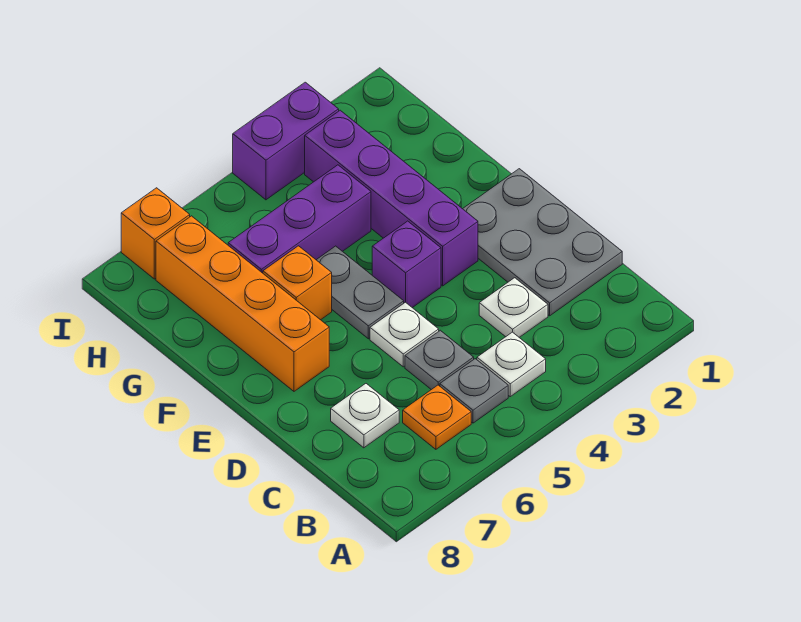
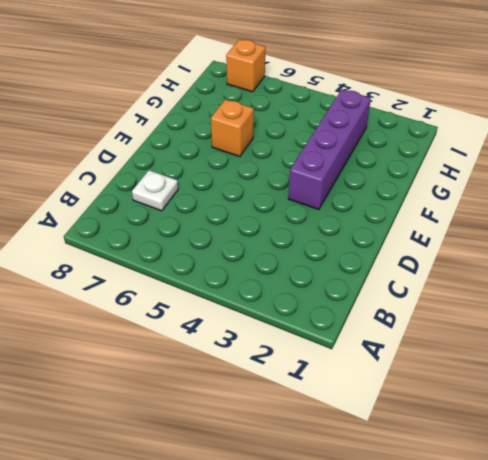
none -> white 1x1 plate [477,332,546,397]
none -> grey 1x1 plate [440,359,508,423]
none -> orange 1x1 plate [403,385,471,449]

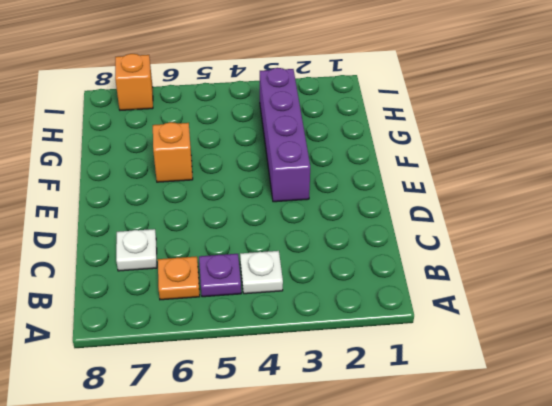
purple 1x1 plate [199,254,241,297] -> grey 1x1 plate [440,359,508,423]
none -> grey 2x3 plate [463,169,622,316]
none -> white 1x1 plate [479,278,548,337]
none -> grey 1x1 plate [405,330,474,390]

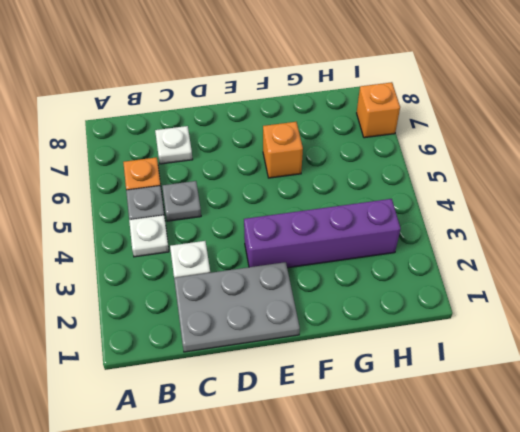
none -> white 1x1 plate [370,302,439,367]
none -> purple 1x1 brick [372,221,441,308]
none -> grey 1x2 plate [317,246,404,339]

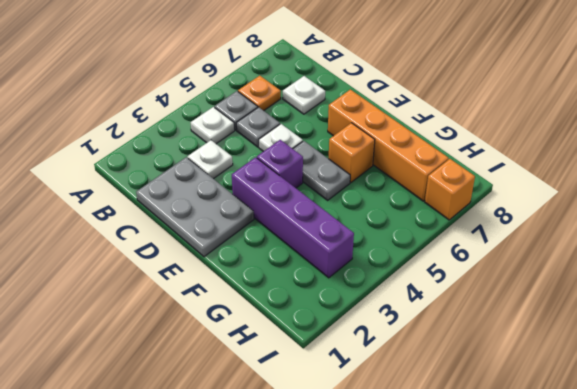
none -> purple 1x3 brick [228,165,371,273]
none -> purple 1x2 brick [233,82,339,200]

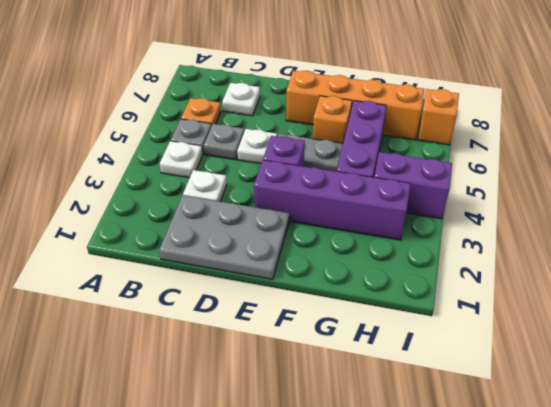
purple 1x2 brick [374,152,452,219] -> purple 1x2 brick turned to [233,82,339,200]

